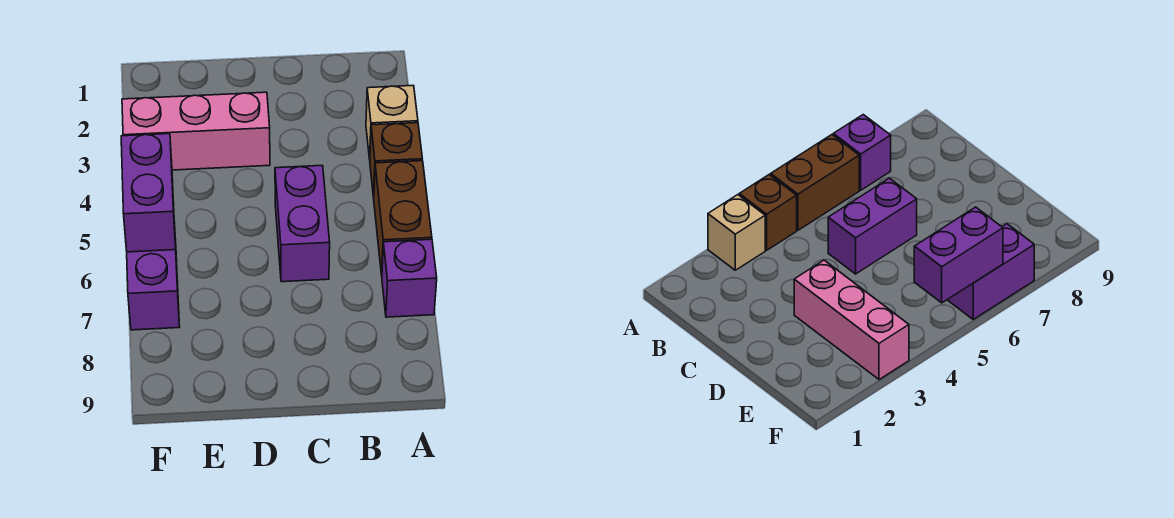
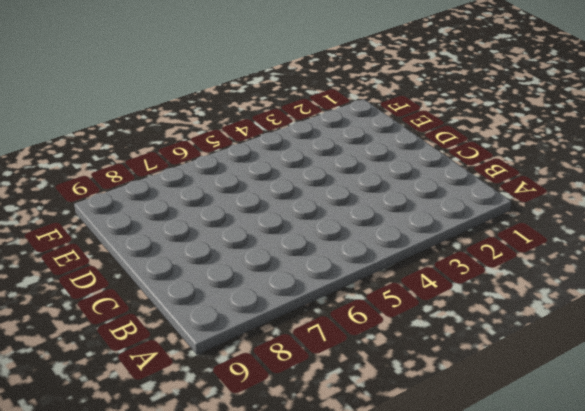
none -> tan 1x1 brick [366,86,418,159]
none -> brown 1x1 brick [370,123,422,198]

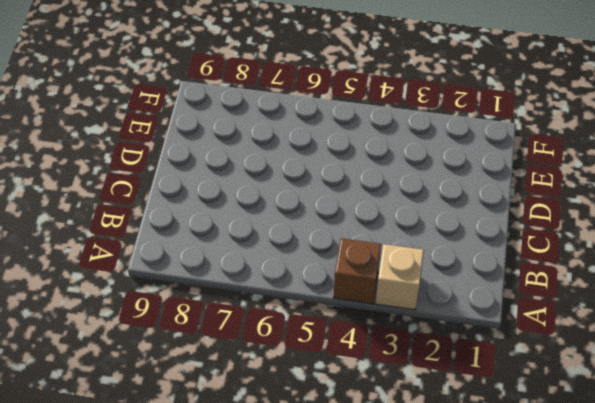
none -> brown 1x2 brick [374,161,432,275]
none -> purple 1x1 brick [382,239,437,317]

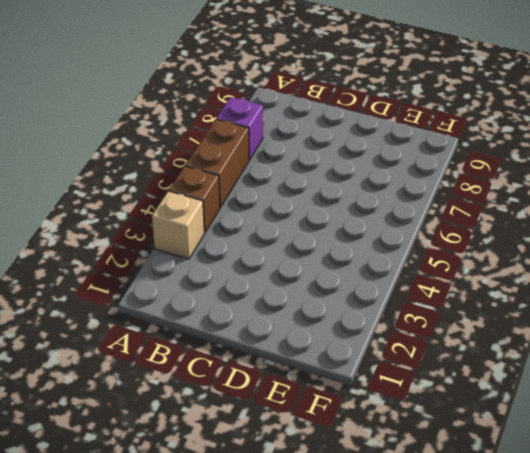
none -> purple 1x2 brick [275,165,330,282]
none -> pink 1x3 brick [122,92,270,170]

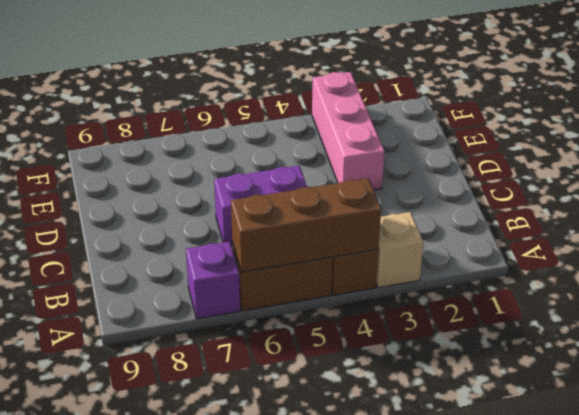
brown 1x3 brick [231,178,381,272] -> none
none -> purple 1x2 brick [127,222,180,330]
none -> purple 1x2 brick [121,134,176,252]

